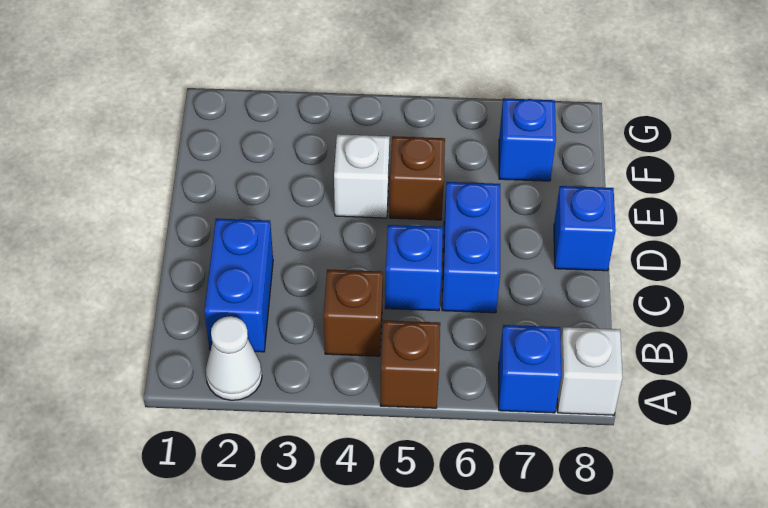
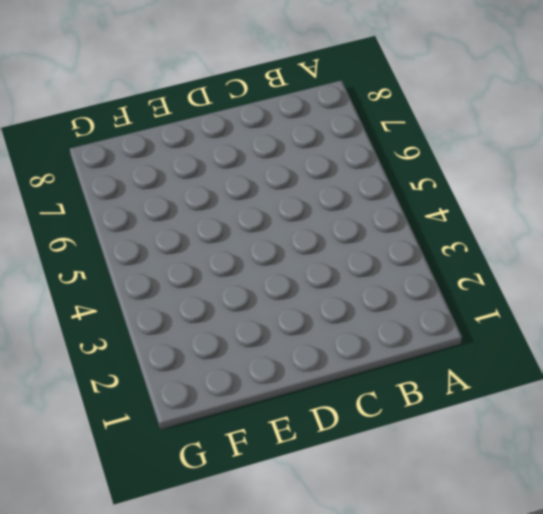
none -> white 1x1 cone [206,316,262,400]
none -> brown 1x1 brick [380,320,440,408]
none -> blue 1x1 brick [499,325,561,413]

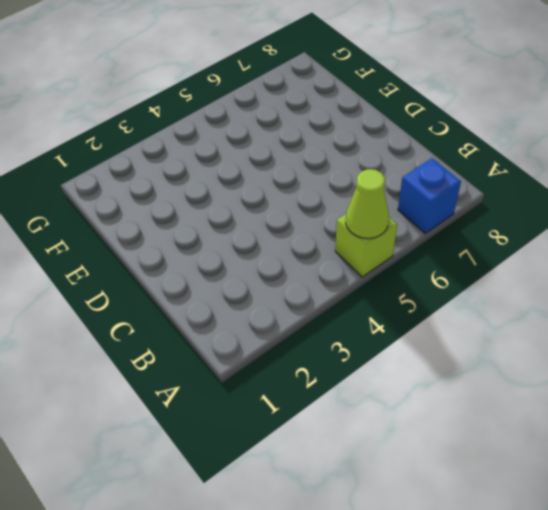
lime 1x1 brick [335,214,397,277] -> brown 1x1 brick [380,320,440,408]
lime 1x1 cone [346,169,389,239] -> none
none -> white 1x1 cone [206,316,262,400]
none -> white 1x1 brick [558,327,623,415]
none -> blue 1x2 brick [204,219,273,352]

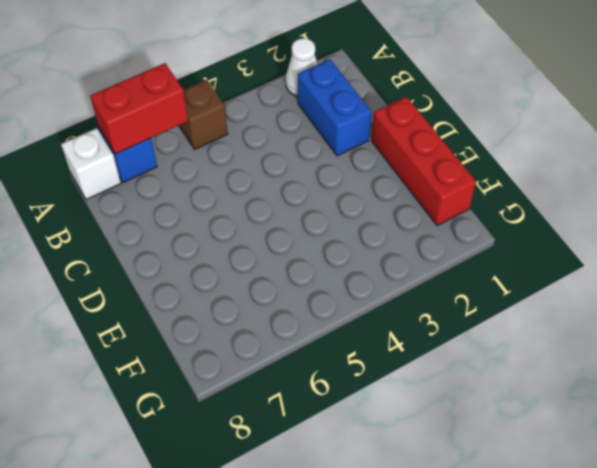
red 1x2 brick [90,63,188,154] -> none
red 1x3 brick [372,97,476,226] -> none
none -> brown 1x1 brick [324,270,383,356]
none -> blue 1x1 brick [385,225,443,311]
none -> blue 1x2 brick [442,182,500,313]

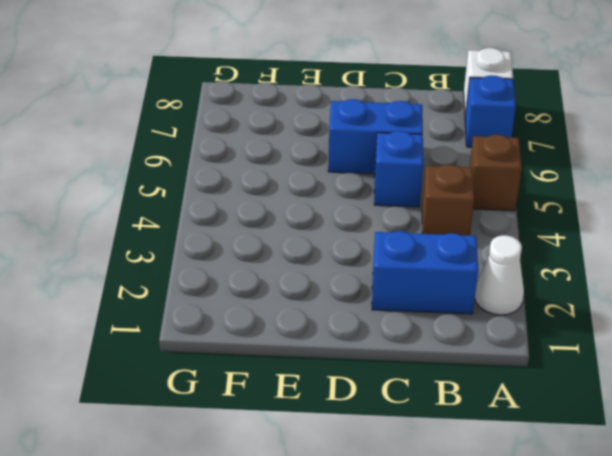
none -> blue 1x1 brick [554,186,616,271]
none -> white 1x1 brick [334,134,390,218]
none -> brown 1x1 brick [390,136,445,220]

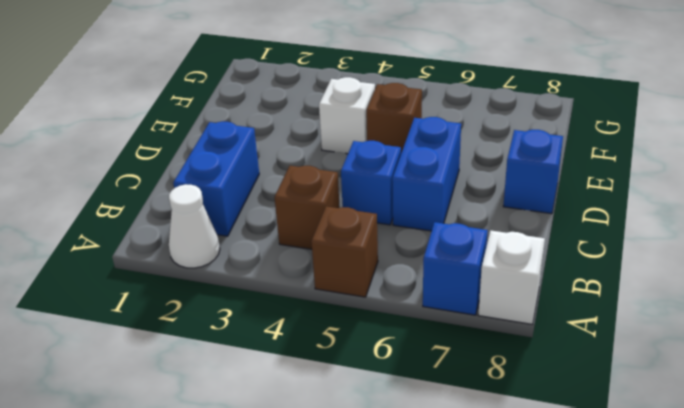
none -> blue 1x1 brick [499,98,556,181]

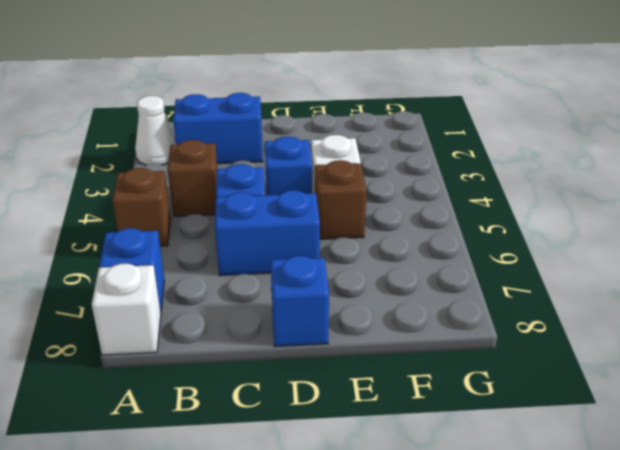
blue 1x1 brick [265,137,312,195] -> blue 1x1 brick moved to [499,98,556,181]

